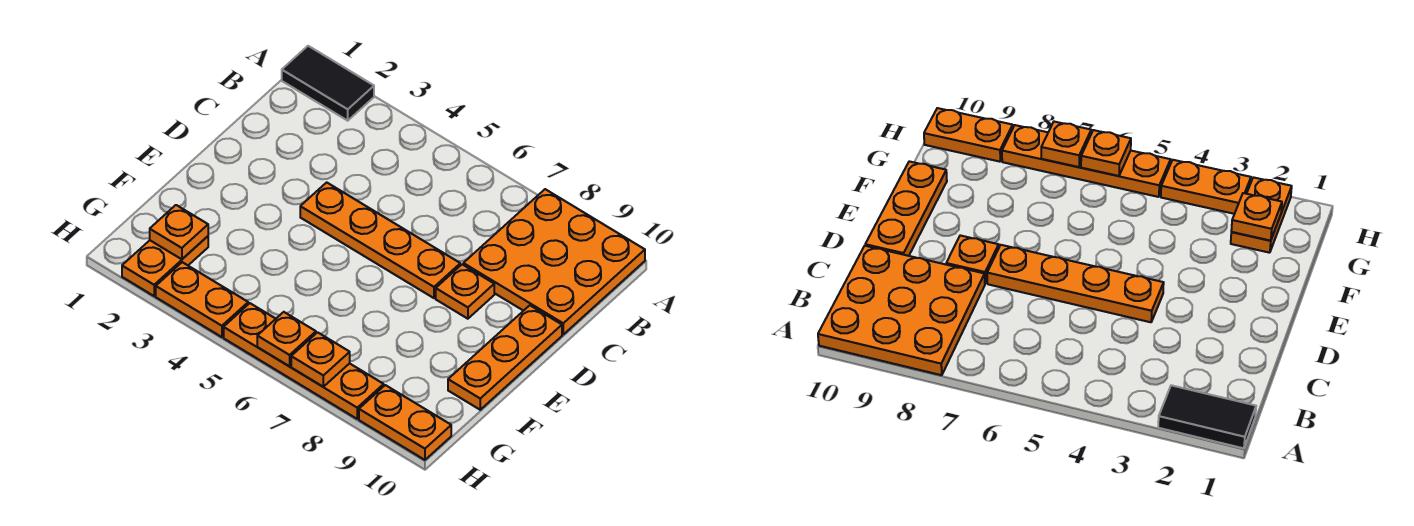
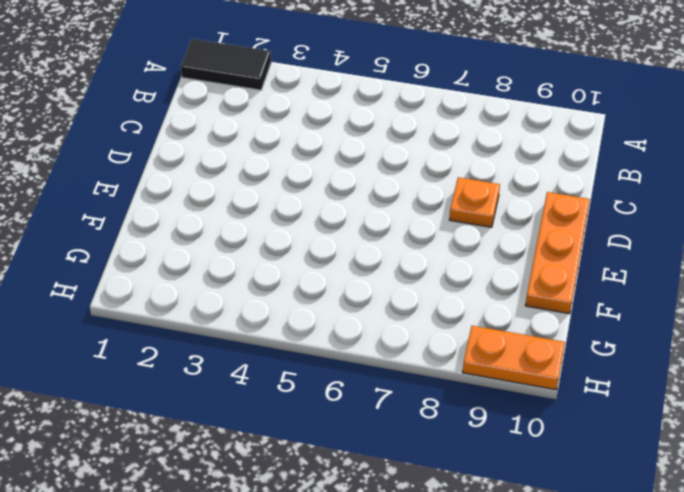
none -> orange 3x3 plate [463,189,645,334]
none -> orange 1x4 plate [300,182,460,298]
none -> orange 1x2 plate [122,236,208,296]

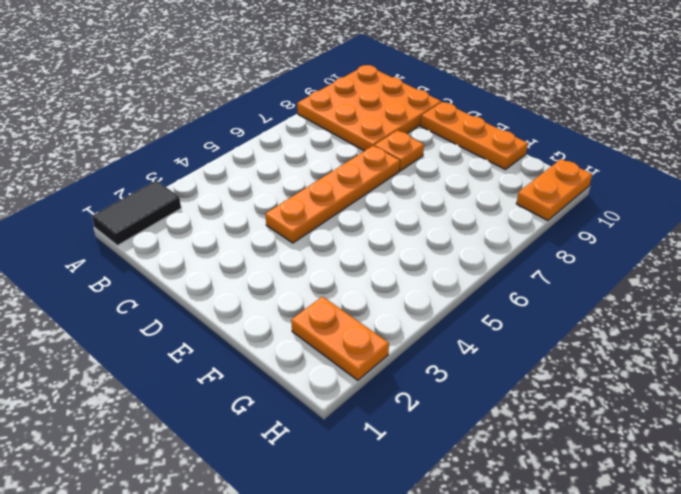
none -> orange 1x2 plate [156,262,248,337]
none -> orange 1x4 plate [224,303,384,419]
none -> orange 1x1 plate [150,205,208,259]

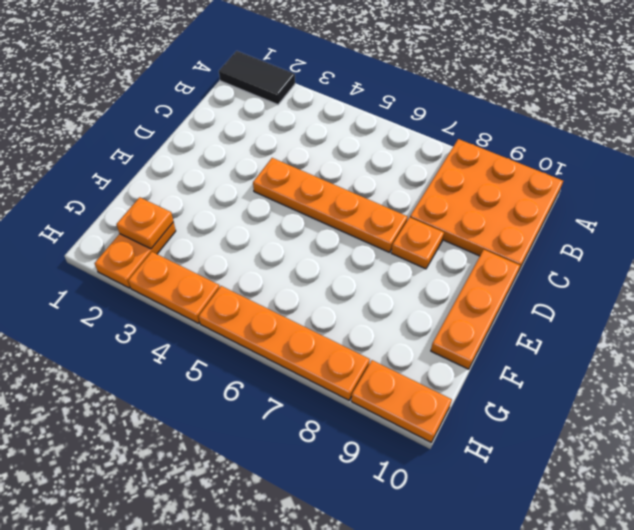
none -> orange 1x1 plate [257,312,316,366]
none -> orange 1x1 plate [291,332,350,387]

